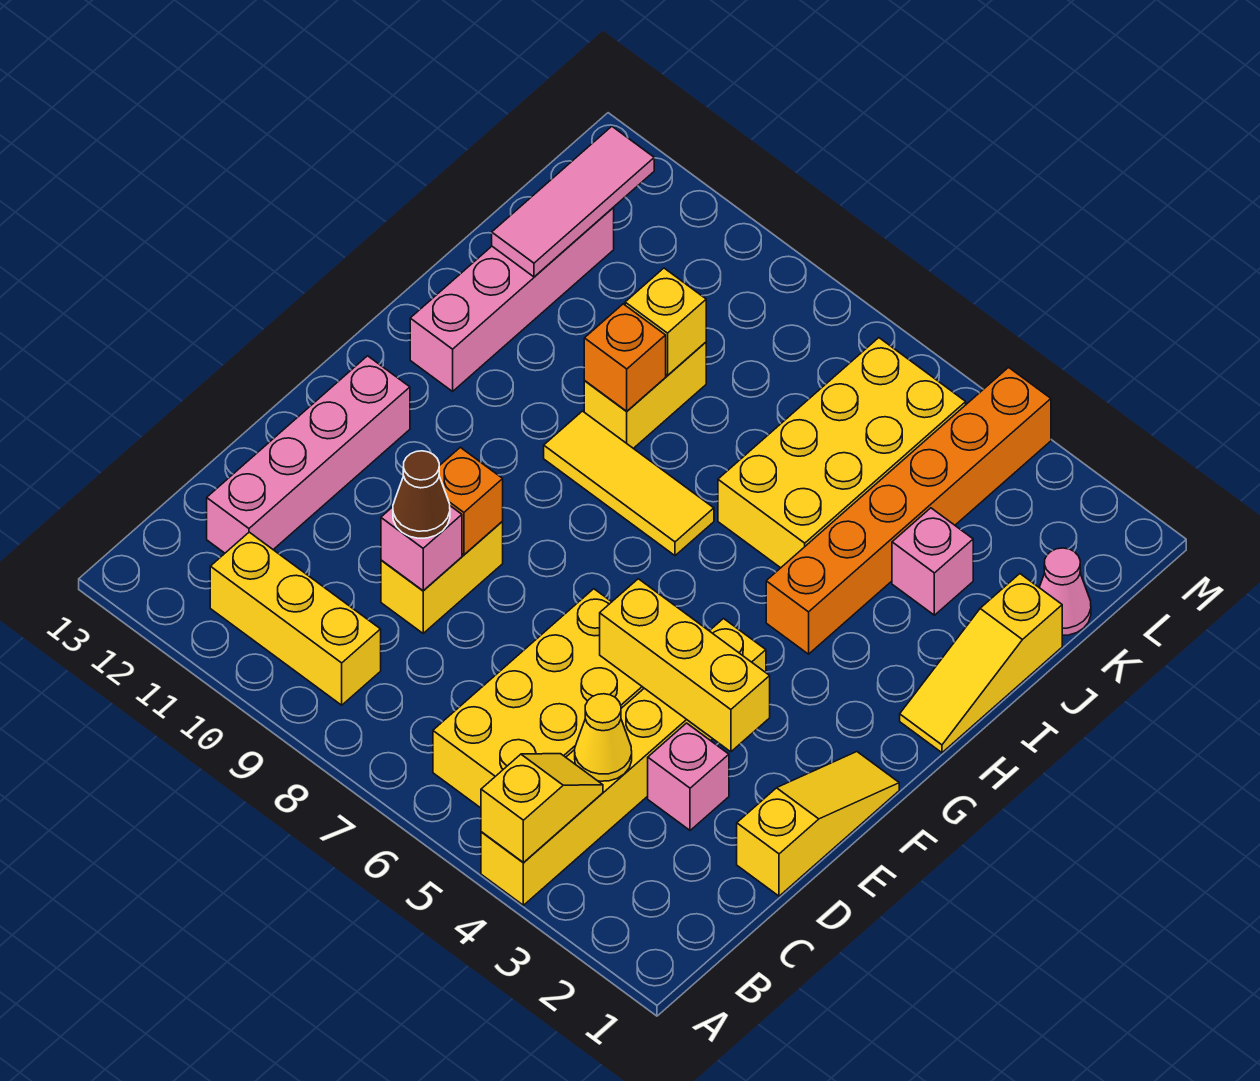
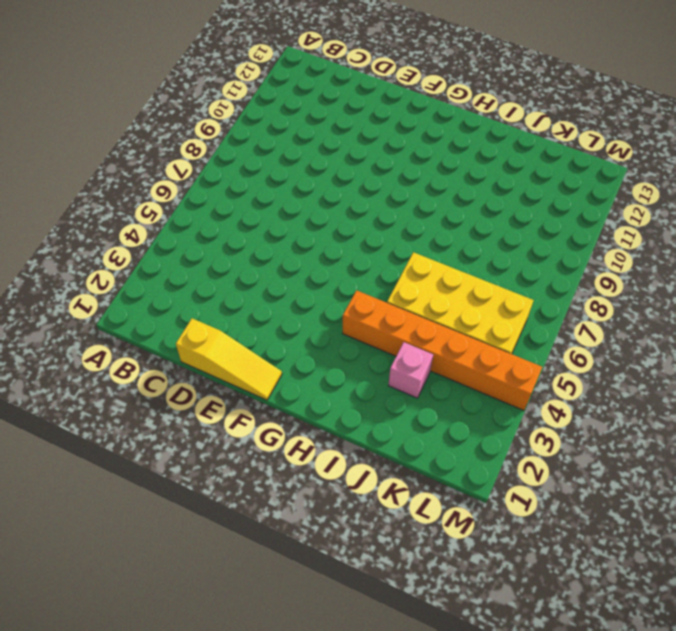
none -> yellow 1x6 brick [481,619,766,905]
none -> yellow 2x4 brick [433,589,644,808]
none -> yellow 1x3 brick [210,532,381,705]

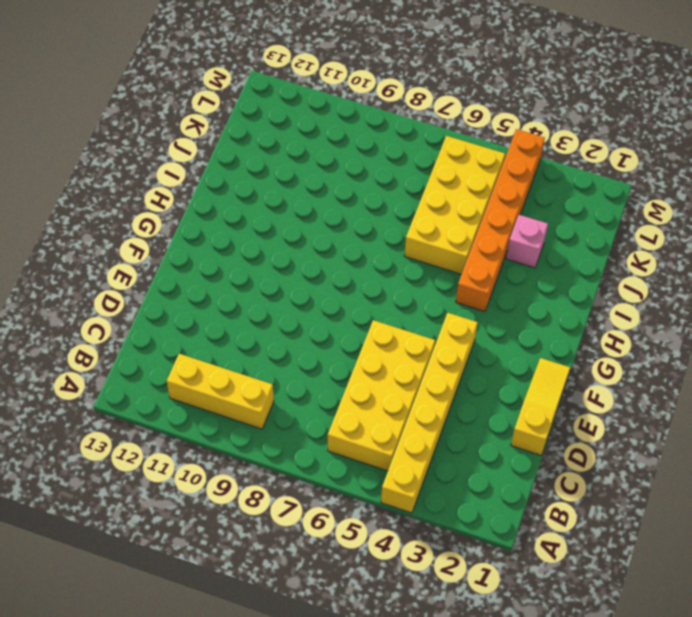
none -> pink 1x4 brick [207,356,410,553]
none -> pink 1x1 brick [648,723,729,830]
none -> yellow 1x2 brick [381,522,503,633]

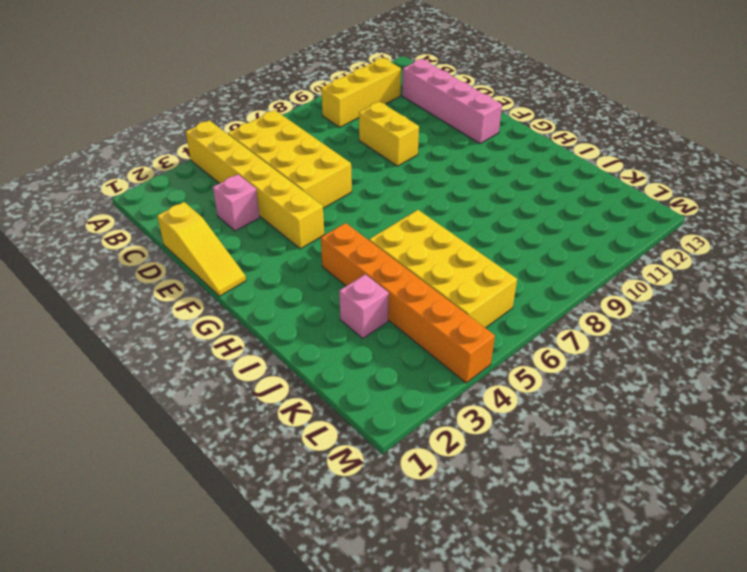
none -> yellow 1x3 slope [900,574,1062,753]
none -> yellow 1x3 tile [544,411,714,556]
none -> pink 1x4 brick [410,208,614,391]

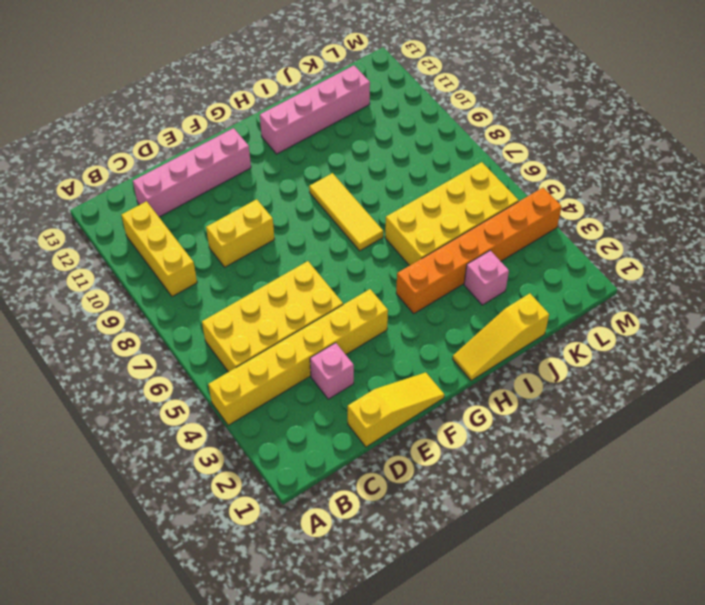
none -> yellow 1x2 brick [584,342,706,448]
none -> pink 1x1 cone [1039,548,1091,635]
none -> yellow 1x2 slope [481,754,603,862]

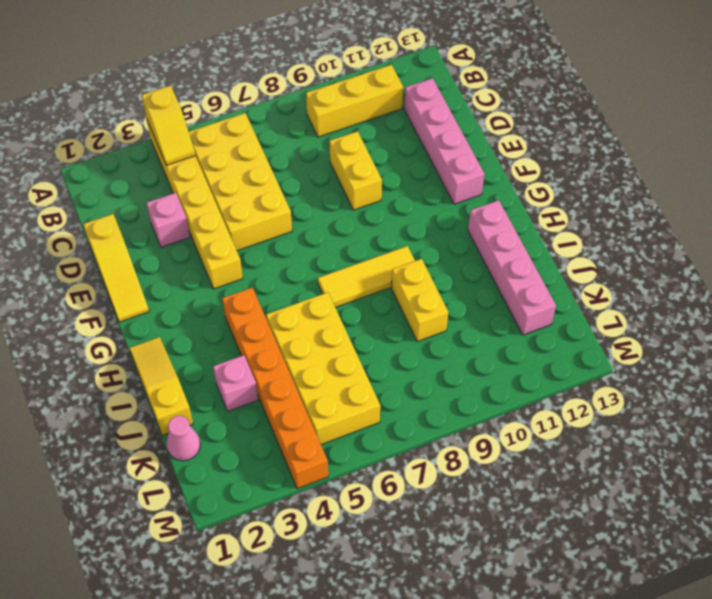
none -> yellow 1x1 cone [575,694,632,781]
none -> pink 1x1 brick [381,506,462,591]
none -> yellow 1x3 brick [600,579,770,752]

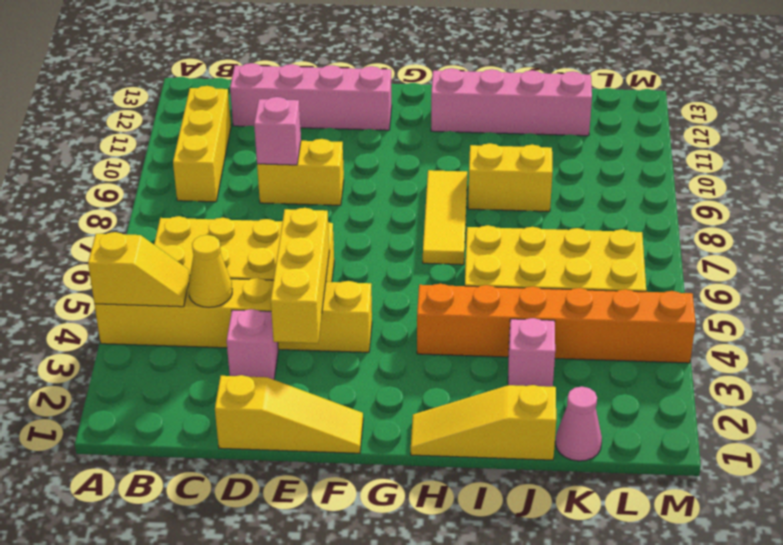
none -> orange 1x1 brick [439,447,503,555]
none -> orange 1x1 brick [584,304,666,411]
none -> yellow 1x1 brick [625,268,706,375]

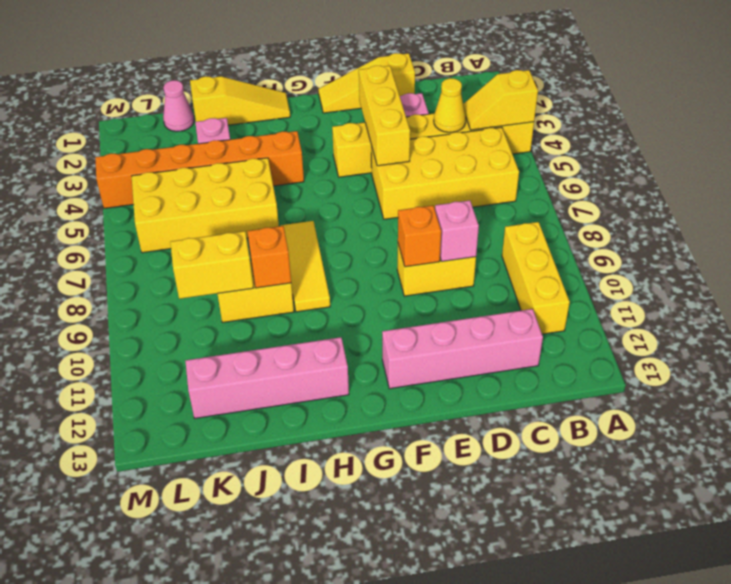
yellow 1x2 brick [170,231,253,299] -> yellow 1x1 brick [625,268,706,375]
none -> pink 1x3 tile [492,127,654,277]
none -> brown 1x1 cone [393,451,450,538]

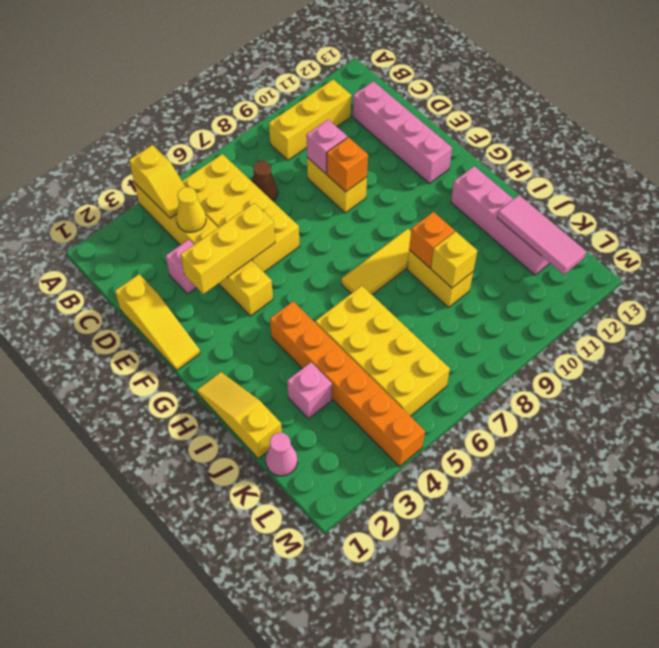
brown 1x1 cone [252,161,278,201] -> brown 1x1 cone moved to [393,451,450,538]

